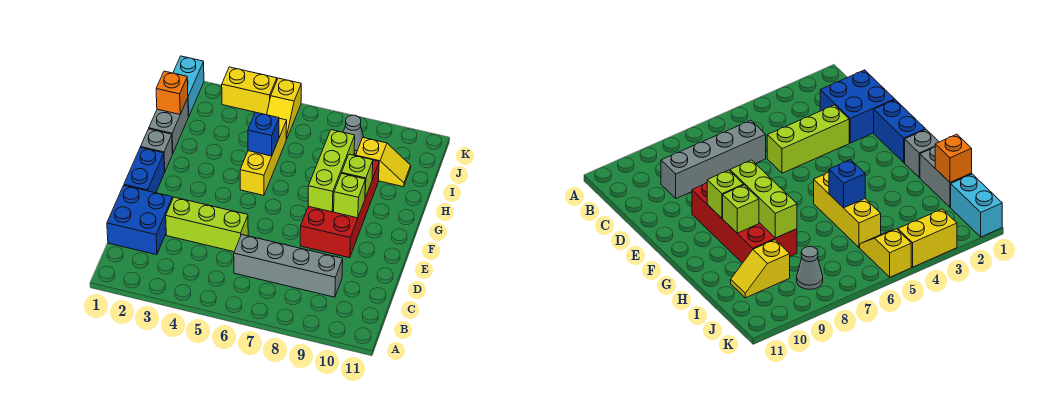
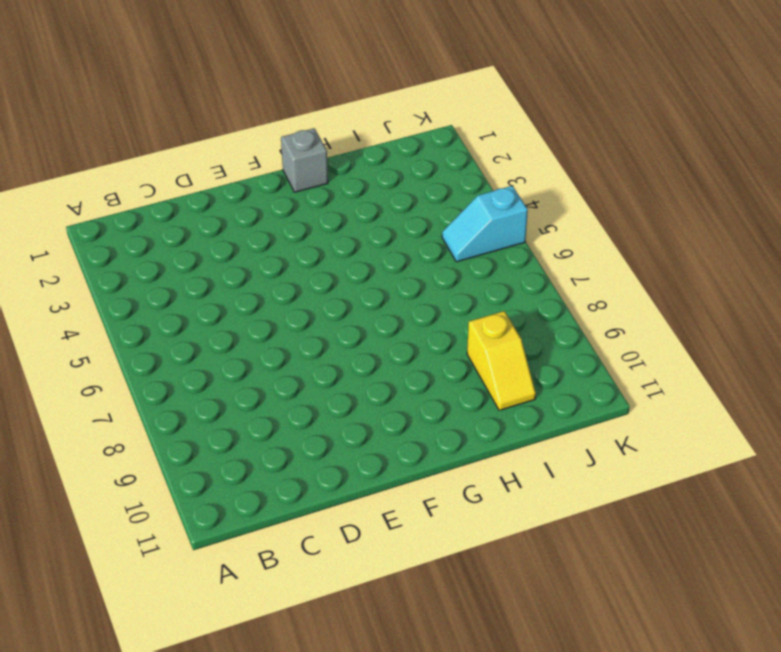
cyan 1x2 slope [442,186,528,262] -> yellow 1x2 slope [267,78,301,139]
none -> blue 2x2 brick [107,186,172,255]
none -> grey 1x4 brick [234,235,343,297]
none -> lime 1x3 brick [166,197,248,252]

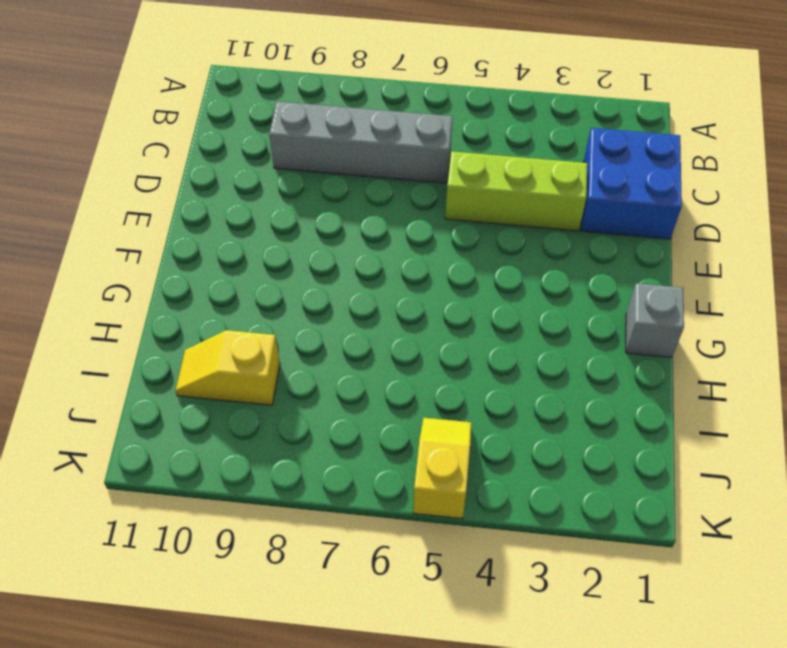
none -> blue 1x2 brick [124,147,164,193]
none -> red 2x4 brick [300,160,379,258]
none -> yellow 1x3 brick [240,118,287,195]

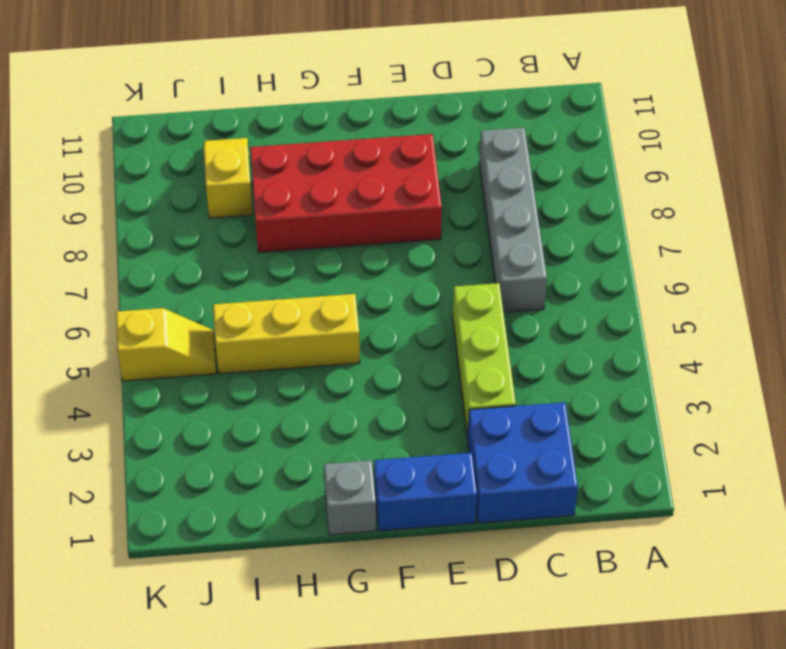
none -> grey 1x2 brick [149,98,188,154]
none -> cyan 1x2 brick [173,56,204,117]
none -> grey 1x1 cone [343,115,364,154]

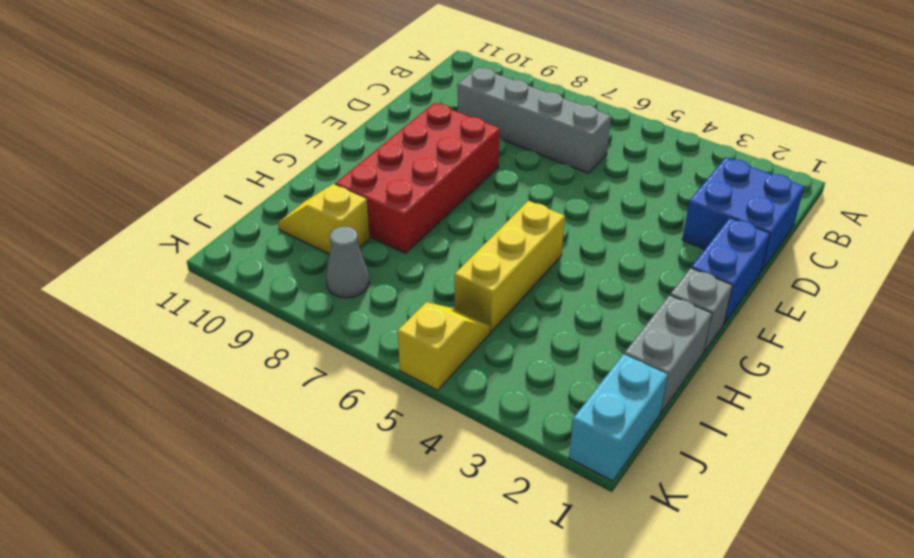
none -> lime 1x3 brick [166,197,248,252]
none -> yellow 1x2 brick [222,67,277,115]
none -> lime 1x3 brick [308,130,355,212]

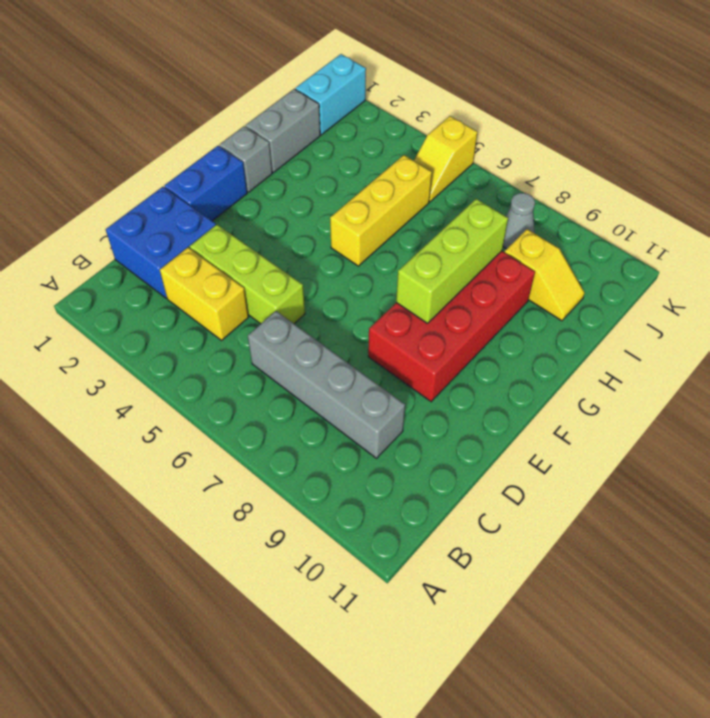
yellow 1x2 brick [160,248,249,340] -> yellow 1x2 brick moved to [222,67,277,115]
none -> lime 1x1 brick [334,173,366,218]
none -> lime 1x1 brick [342,154,373,198]
none -> blue 1x1 brick [248,112,279,156]

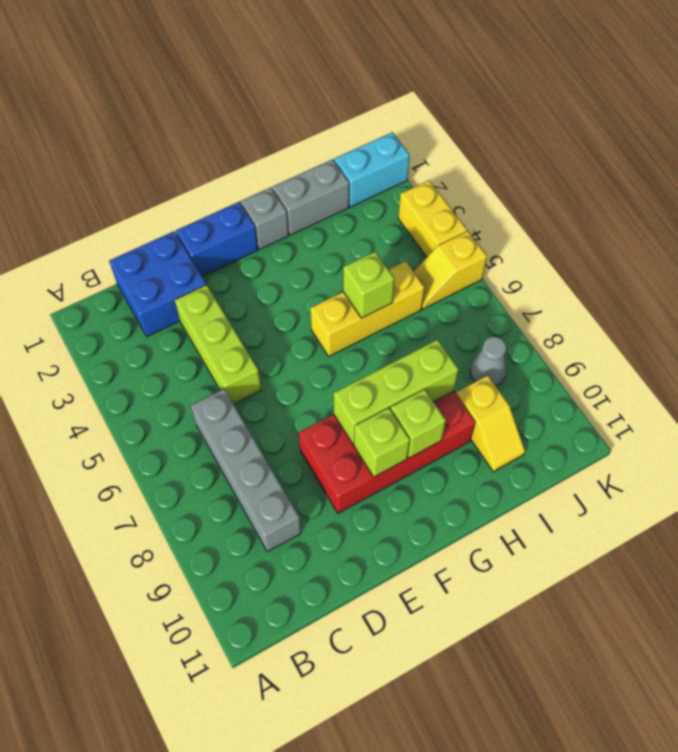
lime 1x1 brick [343,252,394,318] -> blue 1x1 brick [248,112,279,156]
none -> orange 1x1 brick [156,71,188,114]

